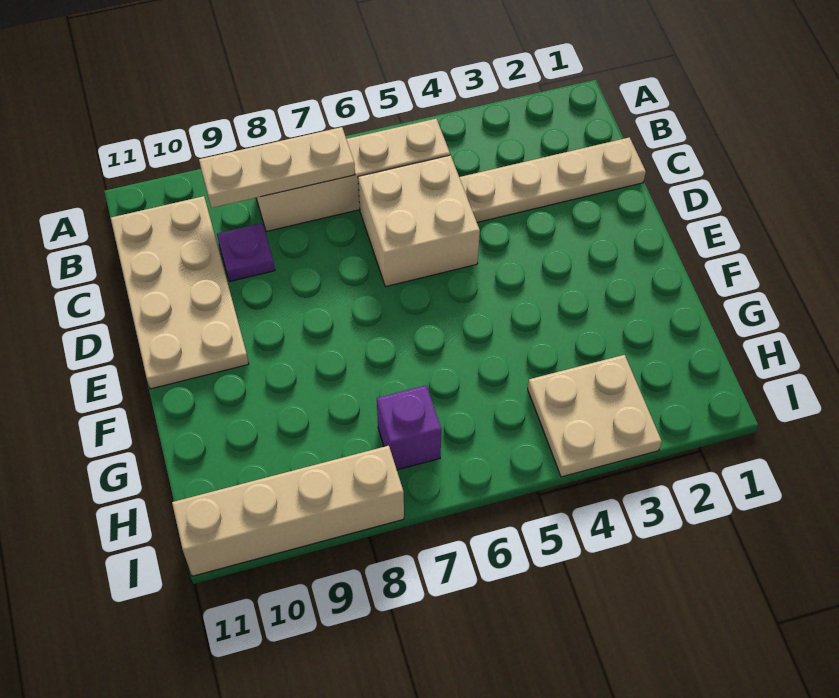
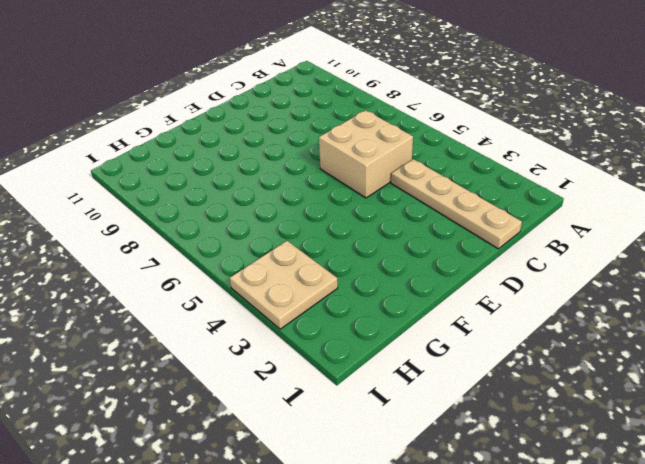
none -> tan 1x4 brick [256,119,450,232]
none -> tan 2x4 plate [111,196,249,389]

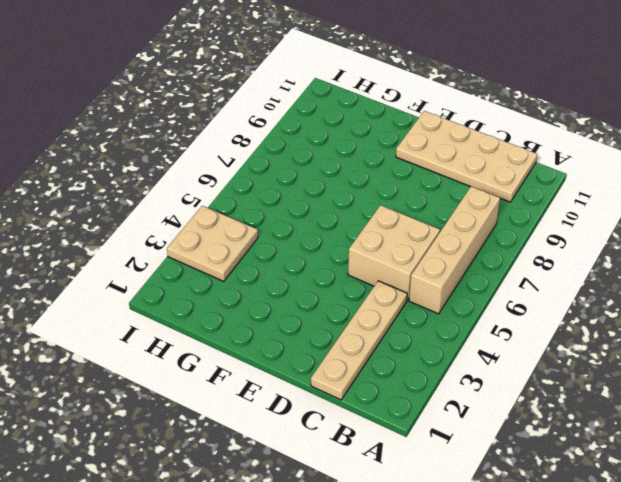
none -> purple 1x1 plate [217,223,275,282]
none -> purple 1x1 brick [377,385,442,470]

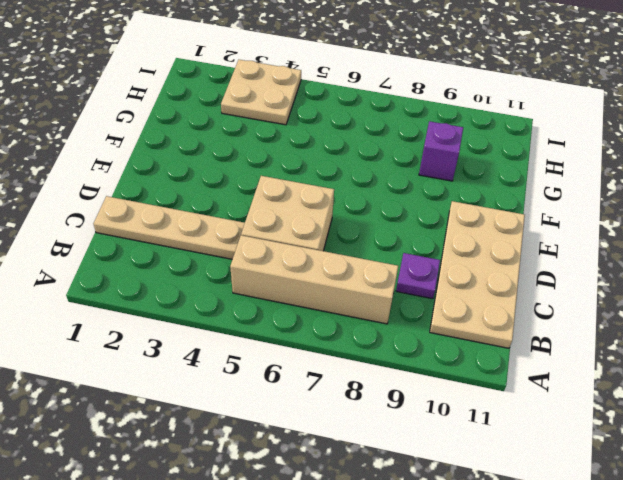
purple 1x1 brick [419,121,463,181] -> purple 1x1 brick moved to [377,385,442,470]
none -> tan 1x4 brick [172,446,404,576]
none -> tan 1x3 plate [199,127,355,208]

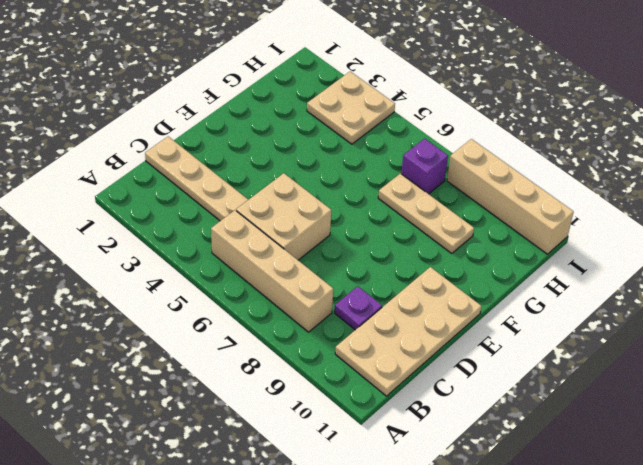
tan 1x3 plate [378,173,474,254] -> tan 1x3 plate moved to [199,127,355,208]

